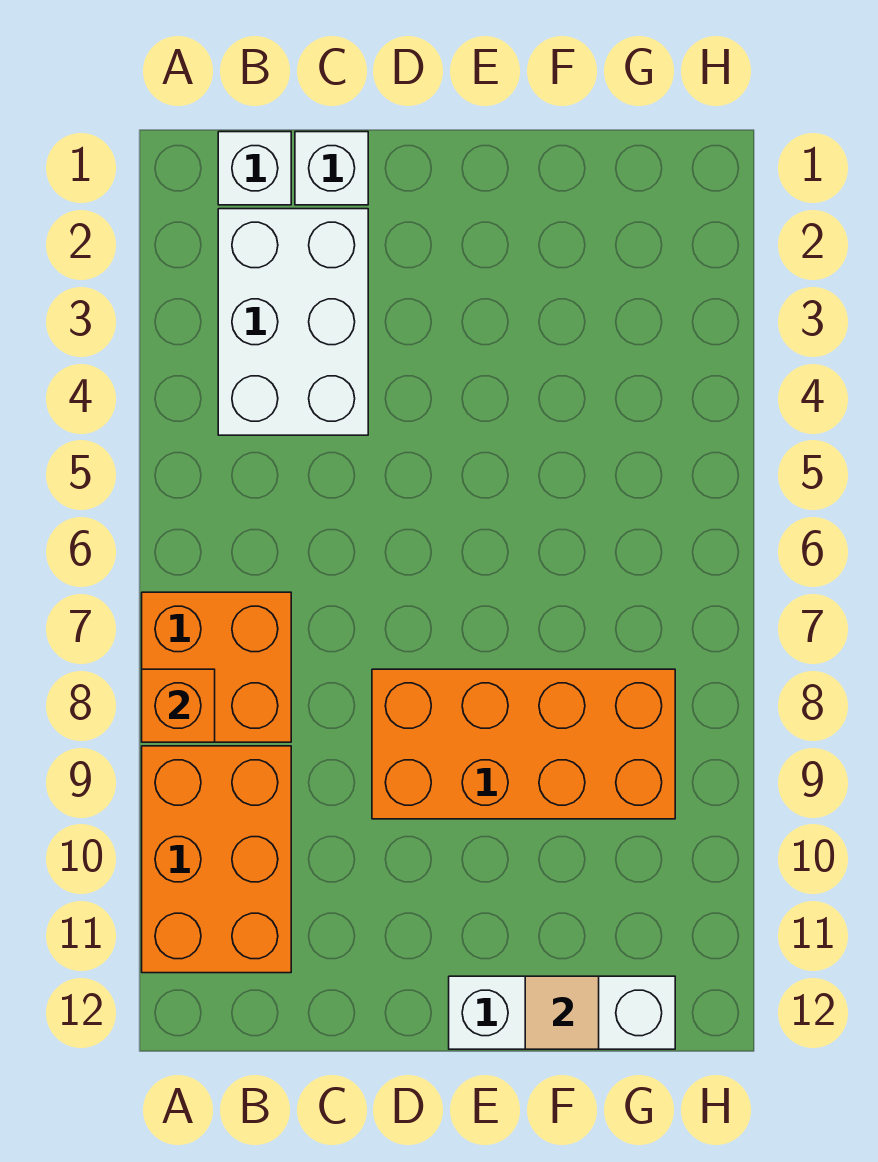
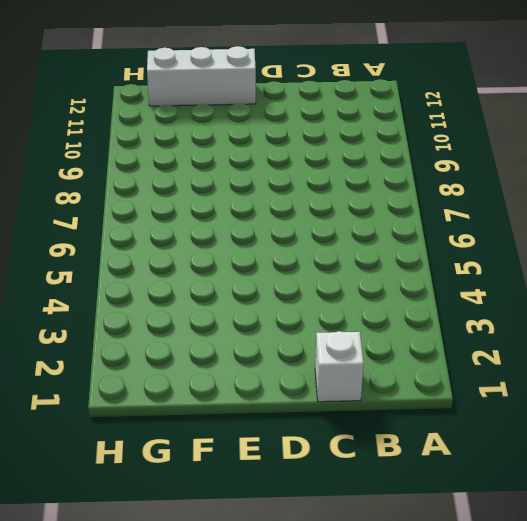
none -> orange 2x2 brick [142,592,291,742]
none -> orange 2x3 brick [142,746,291,973]

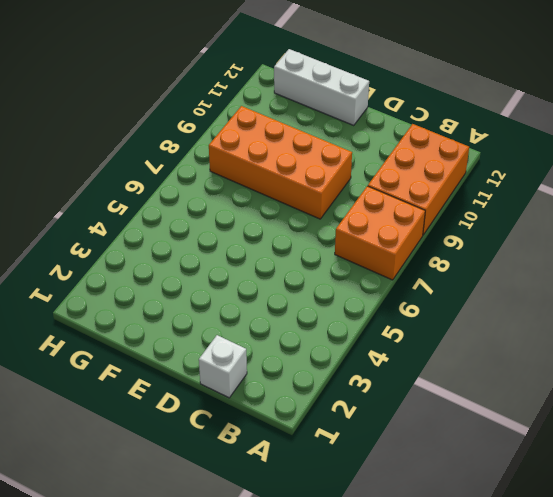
none -> white 1x1 brick [218,132,291,205]
none -> white 2x3 brick [218,209,368,435]

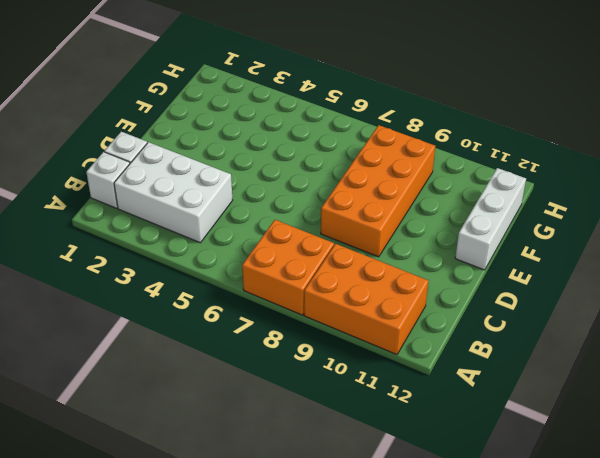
none -> orange 1x1 brick [142,669,215,742]
none -> tan 1x1 tile [525,976,599,1049]

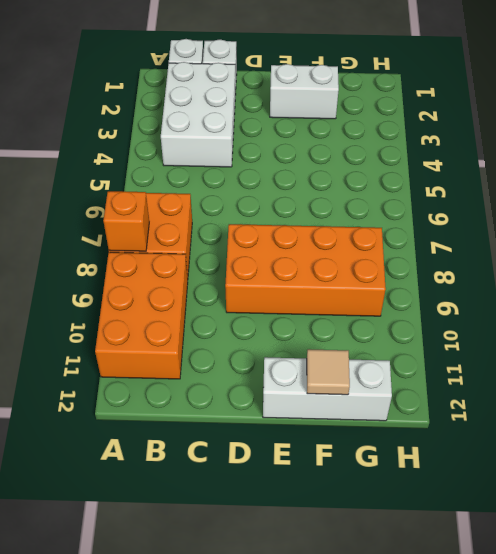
white 1x2 brick [270,64,339,119] -> none

